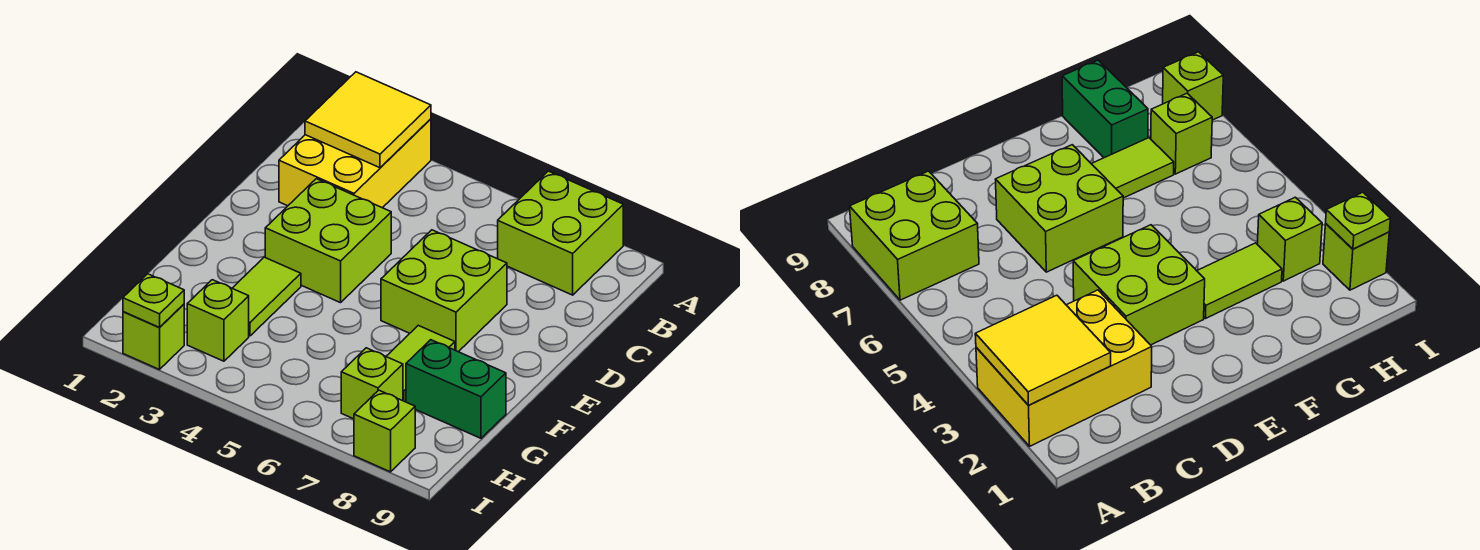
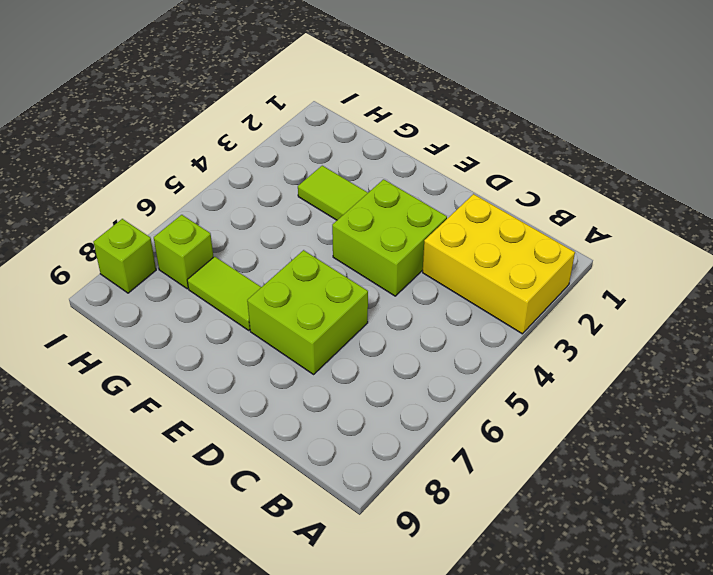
none -> lime 2x2 brick [498,171,623,295]
none -> green 1x2 brick [406,340,506,438]
none -> lime 1x1 brick [187,280,249,361]

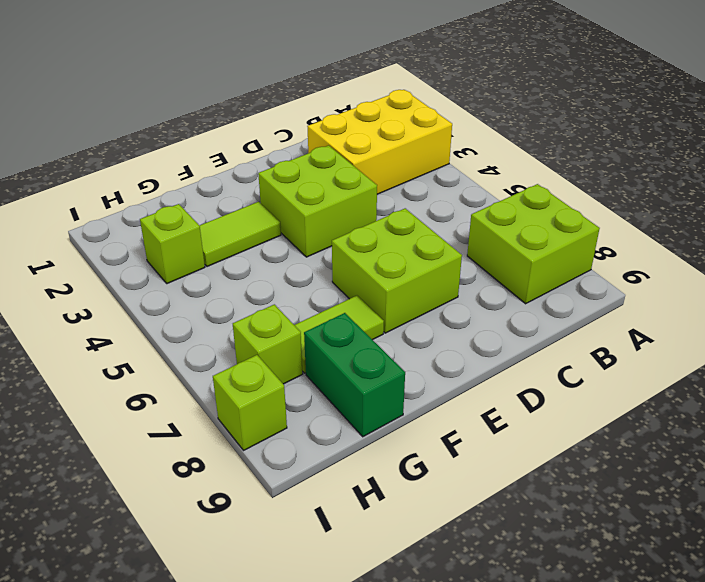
none -> lime 1x1 brick [123,304,184,370]
none -> yellow 2x2 tile [305,72,431,168]
none -> lime 1x1 plate [123,274,184,327]

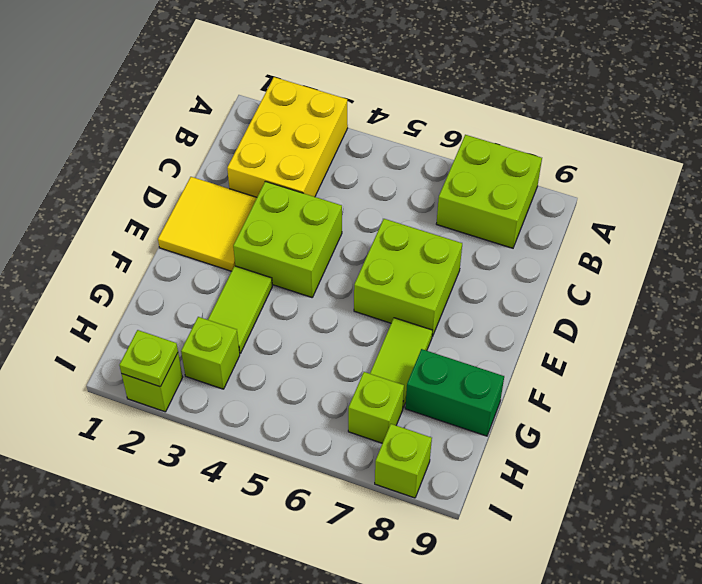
yellow 2x2 tile [158,177,257,271] -> yellow 2x2 tile moved to [305,72,431,168]

